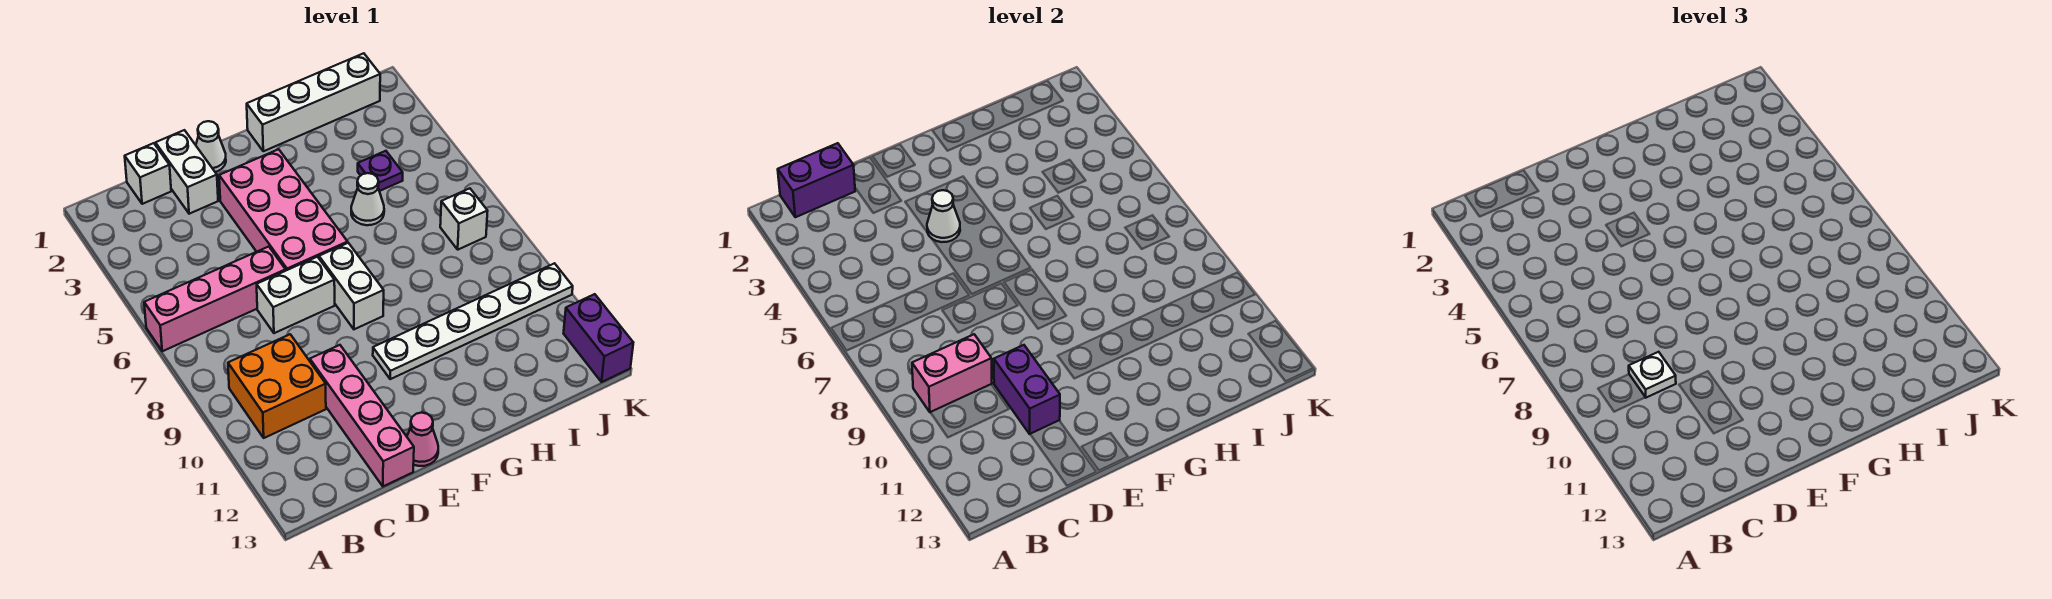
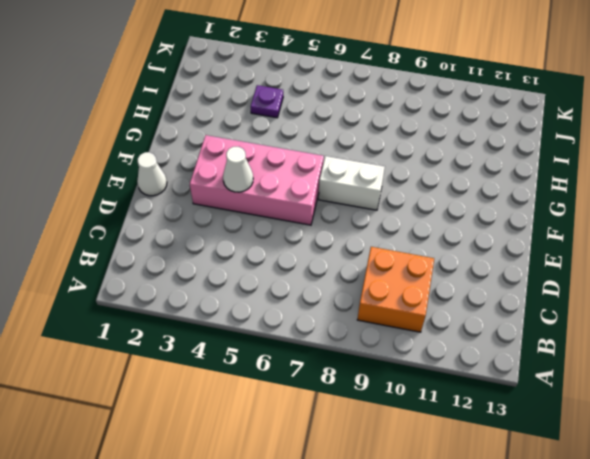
none -> pink 1x4 brick [144,247,286,351]
none -> white 1x1 brick [125,143,171,204]
none -> white 1x2 brick [156,130,218,214]

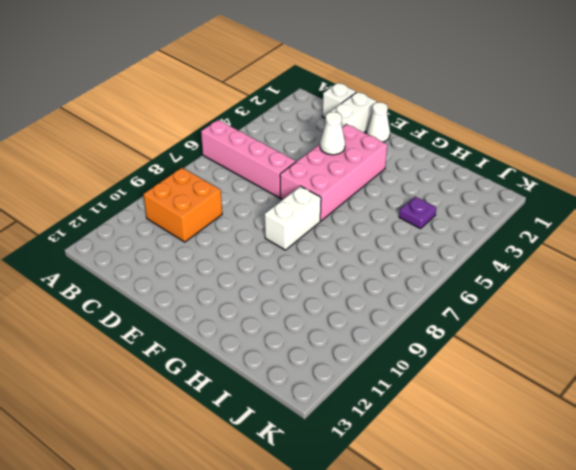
none -> white 1x2 brick [257,257,335,333]
none -> pink 1x4 brick [310,345,414,486]
none -> pink 1x1 cone [407,413,438,466]

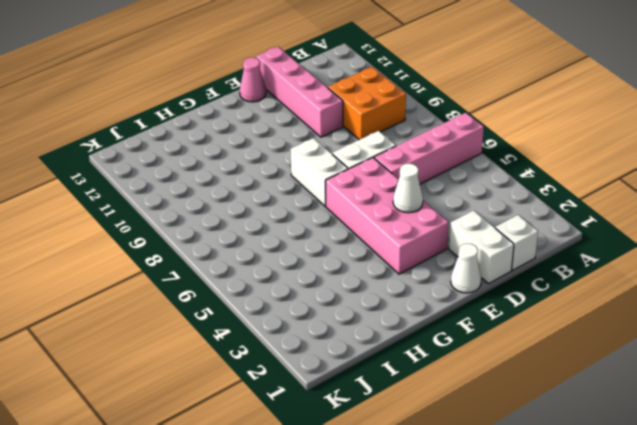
none -> white 1x6 plate [373,263,573,379]
none -> white 1x4 brick [247,53,380,151]
none -> white 1x1 cone [351,173,384,225]

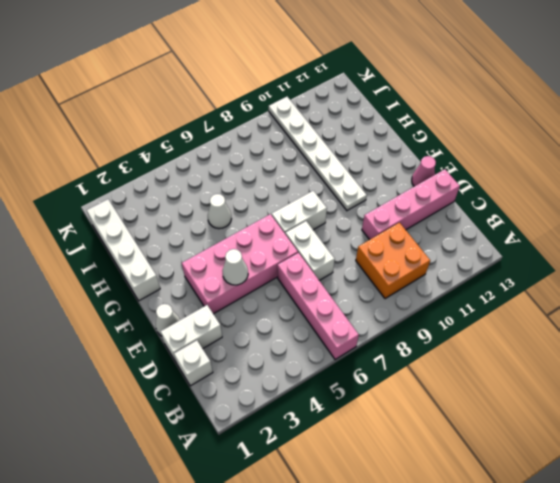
none -> purple 1x1 plate [358,151,403,191]
none -> white 1x1 brick [440,188,488,250]
none -> purple 1x2 brick [564,294,633,382]

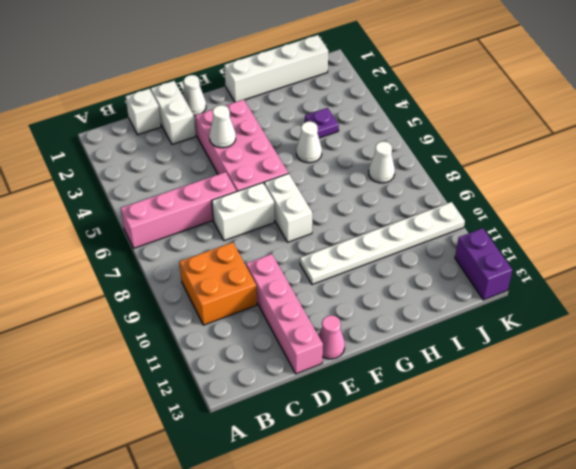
white 1x1 cone [369,141,395,183] -> white 1x1 brick [440,188,488,250]
none -> purple 1x2 brick [778,143,855,217]
none -> pink 1x2 brick [912,334,992,412]
none -> purple 1x2 brick [994,345,1060,434]

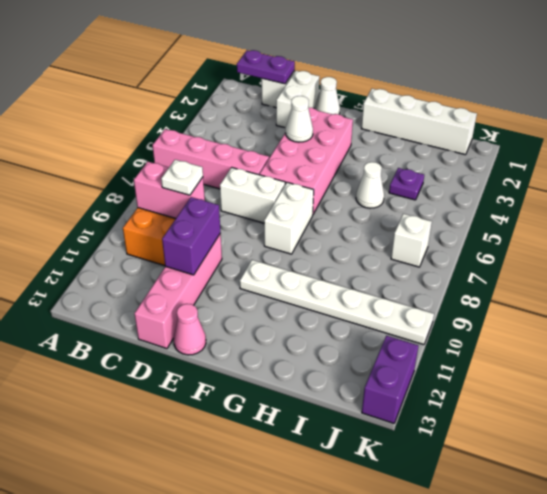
purple 1x2 plate [237,50,295,84] -> purple 1x2 brick [778,143,855,217]

